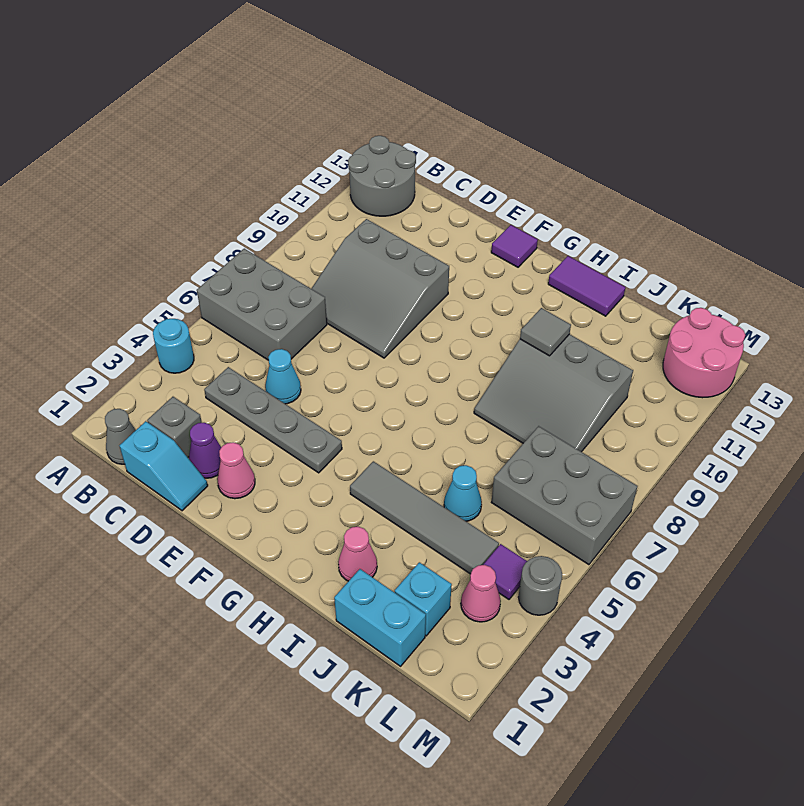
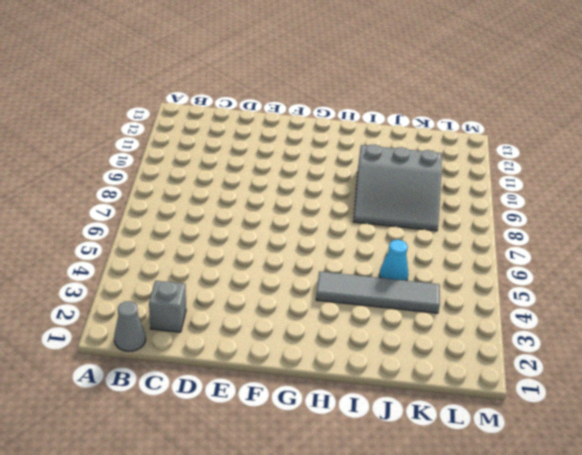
none -> cyan 1x1 round brick [153,319,194,373]
none -> grey 2x3 brick [197,249,327,360]
none -> grey 2x2 round brick [348,136,416,216]

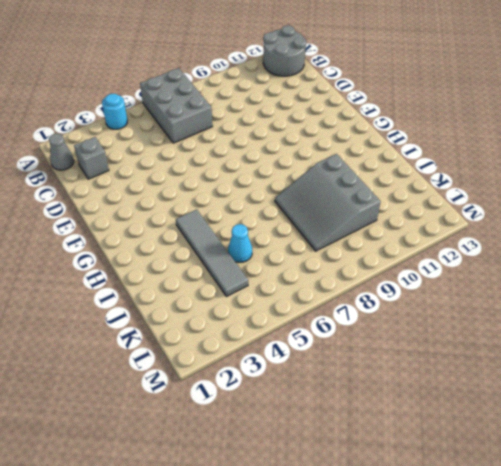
none -> cyan 1x2 slope [119,421,208,511]
none -> grey 1x4 plate [204,367,342,473]
none -> grey 3x3 slope [311,219,449,358]

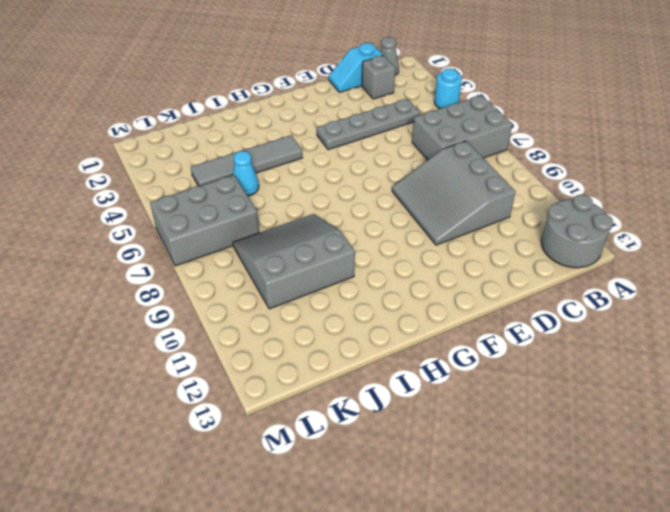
grey 3x3 slope [392,141,515,245] -> grey 3x3 slope turned to [311,219,449,358]
none -> purple 1x1 cone [189,423,221,478]
none -> cyan 1x1 cone [265,349,301,404]
none -> pink 1x1 cone [217,442,255,499]

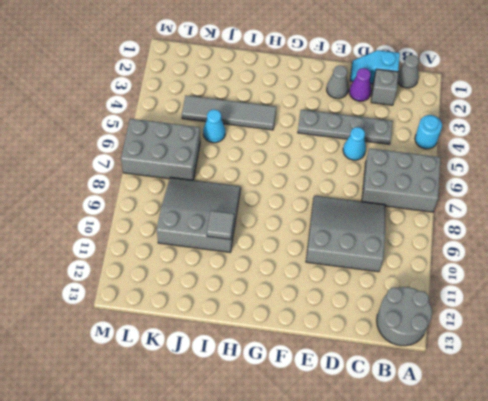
grey 1x1 cone [327,65,349,98] -> pink 1x1 cone [217,442,255,499]
none -> purple 1x1 tile [491,225,538,267]
none -> purple 1x2 tile [548,256,625,316]
none -> pink 1x1 cone [338,527,377,581]

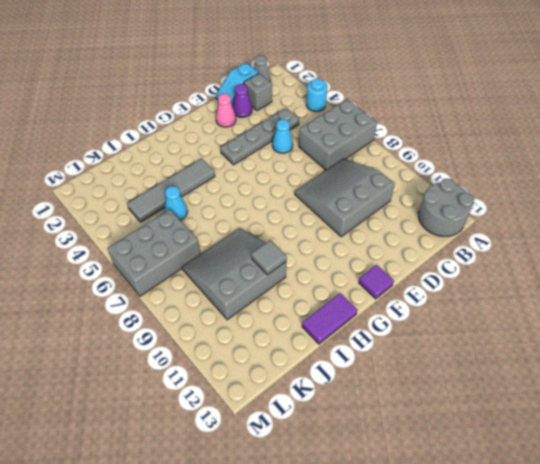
none -> pink 1x1 cone [338,527,377,581]
none -> cyan 1x2 brick [334,569,426,666]
none -> cyan 1x1 brick [395,562,452,636]

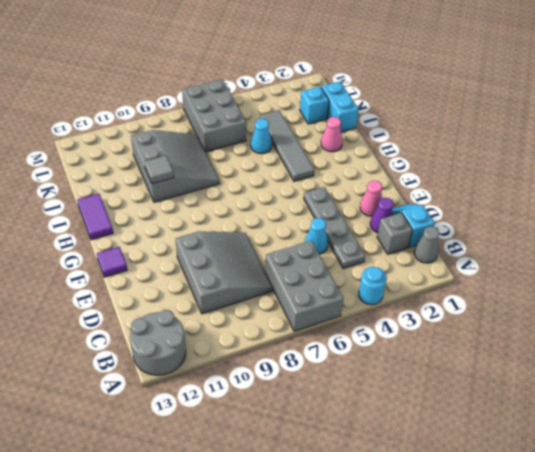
none -> pink 1x1 cone [461,565,501,622]
none -> purple 1x1 tile [483,544,527,599]
none -> pink 2x2 round brick [663,308,745,398]

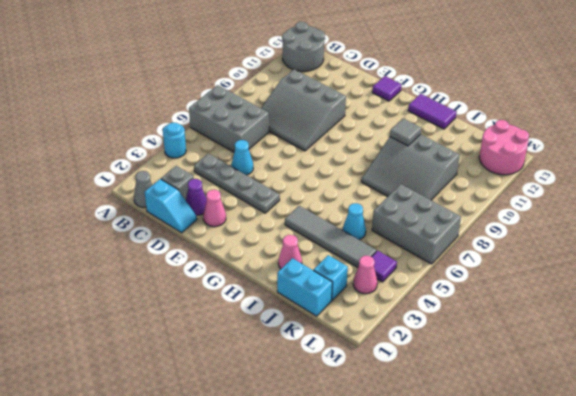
none -> grey 1x1 round brick [518,556,562,615]

